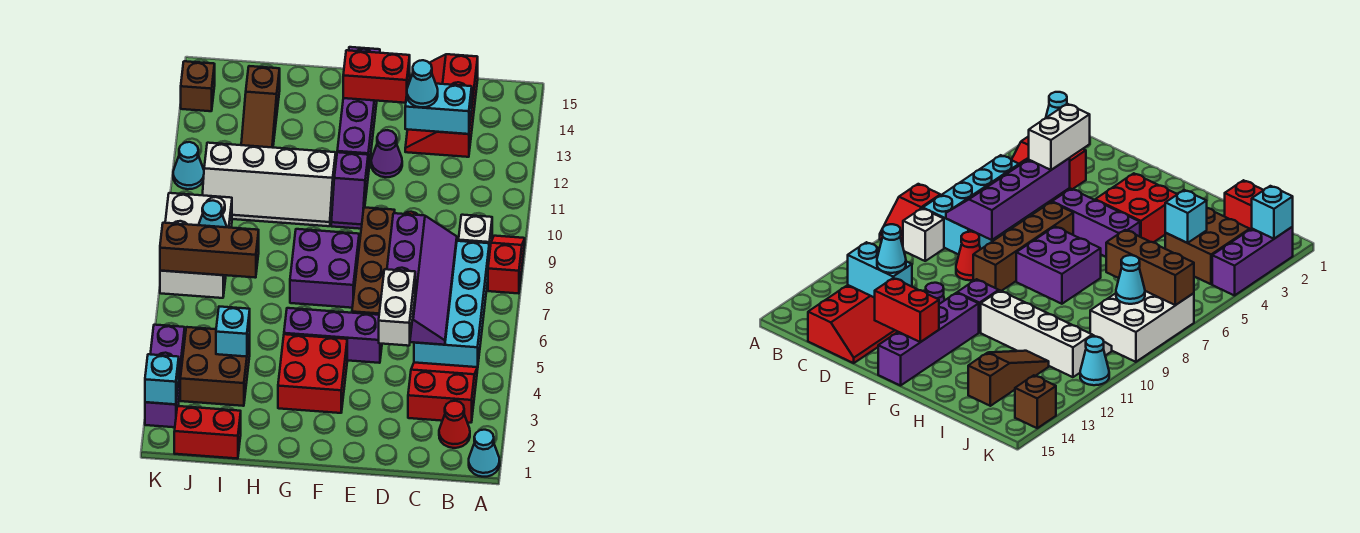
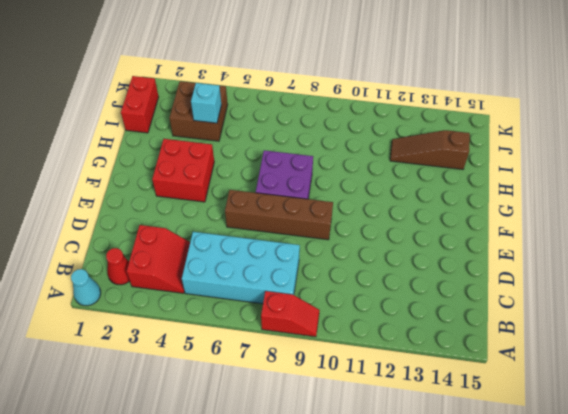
none -> white 1x1 brick [458,215,492,255]
none -> red 2x3 slope [405,54,478,157]
none -> red 1x1 cone [956,232,980,280]
none -> purple 1x3 brick [284,308,382,363]

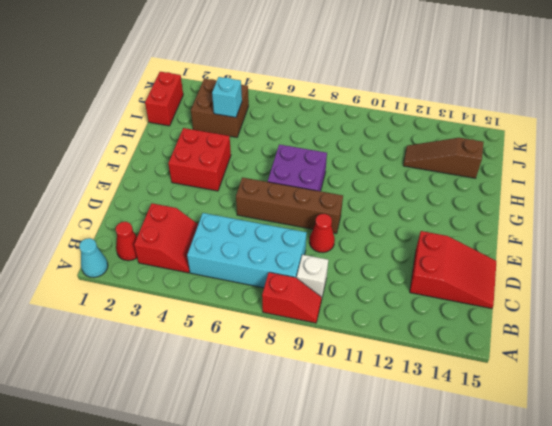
red 2x3 slope [410,231,496,309] -> red 2x3 slope turned to [405,54,478,157]
none -> purple 1x3 brick [284,308,382,363]
none -> purple 1x1 cone [371,130,402,177]
none -> purple 1x2 slope [331,152,368,229]
none -> purple 1x4 brick [337,47,380,174]

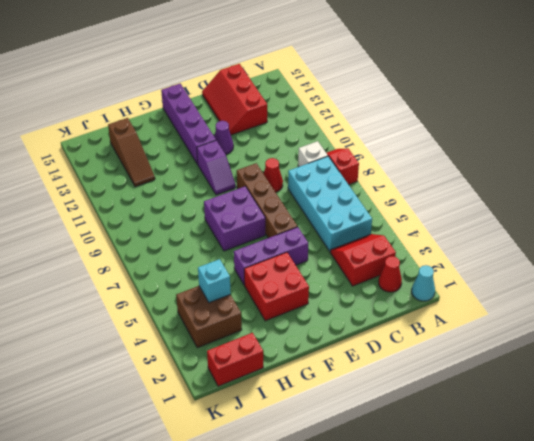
none -> white 2x4 slope [203,143,336,226]
none -> white 2x3 brick [160,193,232,298]
none -> purple 1x3 brick [145,325,185,427]
none -> cyan 1x1 cone [173,142,204,189]

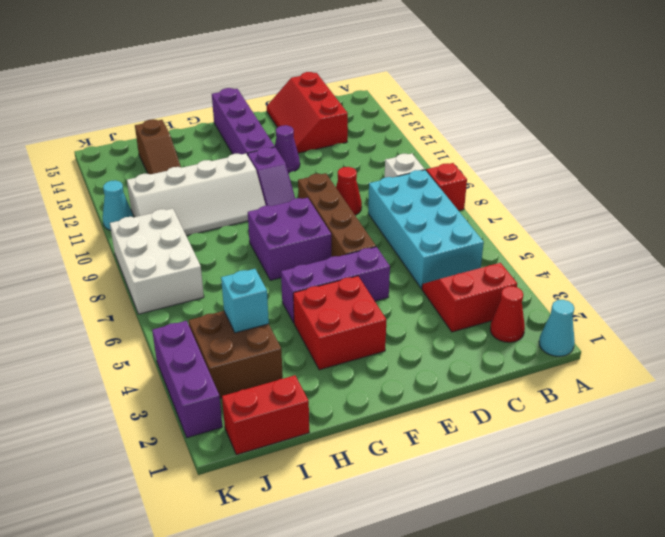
none -> brown 1x1 brick [181,61,215,111]
none -> purple 2x4 slope [387,213,457,345]
none -> cyan 1x2 brick [405,82,472,134]
none -> red 1x2 brick [343,50,410,103]

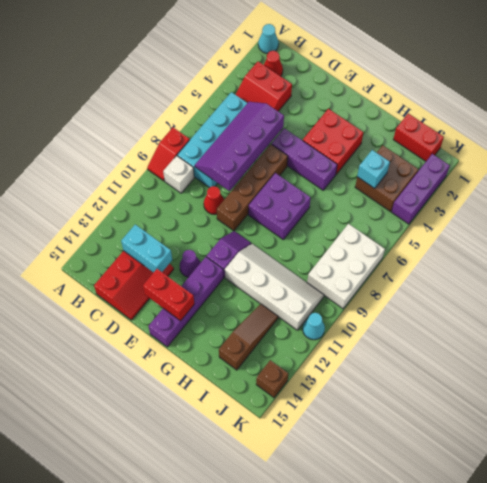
none -> brown 1x3 brick [160,223,259,278]
none -> cyan 1x1 cone [199,201,227,227]
none -> cyan 1x1 brick [145,354,179,404]
none -> white 1x2 brick [379,269,415,346]

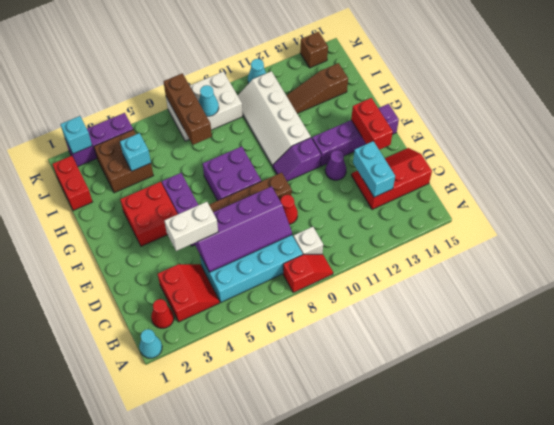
none -> cyan 1x1 cone [407,60,438,107]

